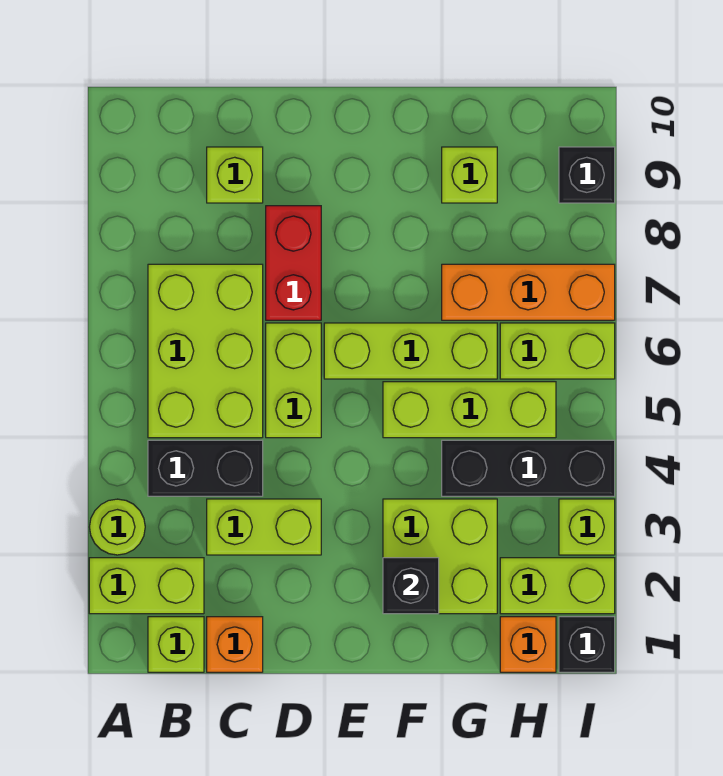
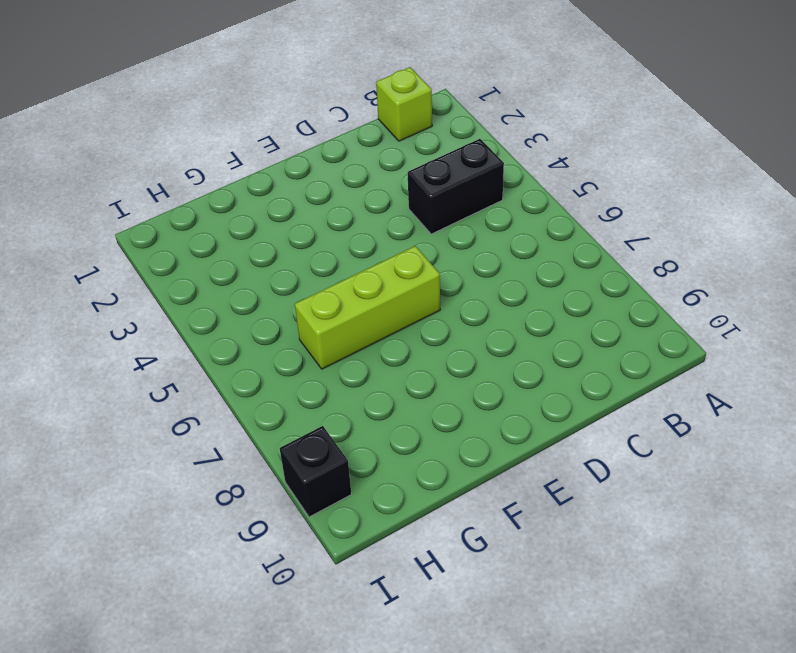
none -> lime 1x2 brick [89,558,204,614]
none -> lime 1x1 round brick [90,499,145,555]
none -> lime 2x3 brick [148,264,263,438]

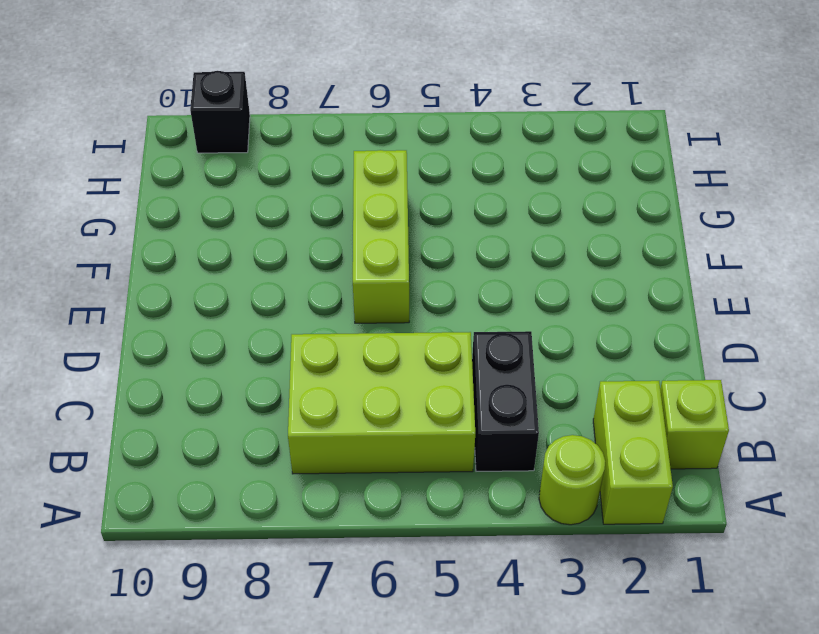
none -> orange 1x1 brick [207,617,263,672]
none -> lime 1x2 brick [207,499,321,555]
none -> lime 1x1 brick [207,147,263,203]

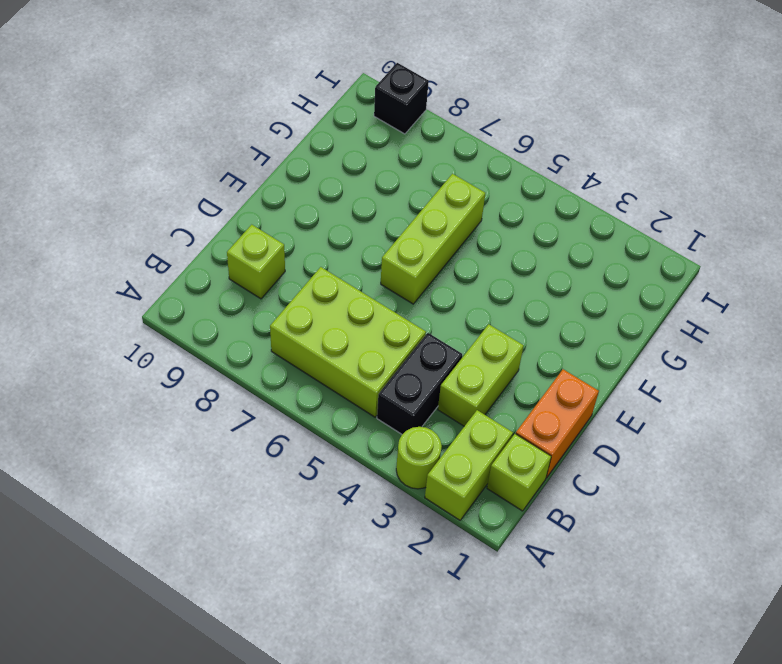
orange 1x2 brick [516,369,599,478] -> orange 1x1 brick [207,617,263,672]
none -> lime 1x2 brick [266,323,321,438]
none -> red 1x2 brick [266,206,321,320]
none -> lime 2x2 brick [383,499,497,614]

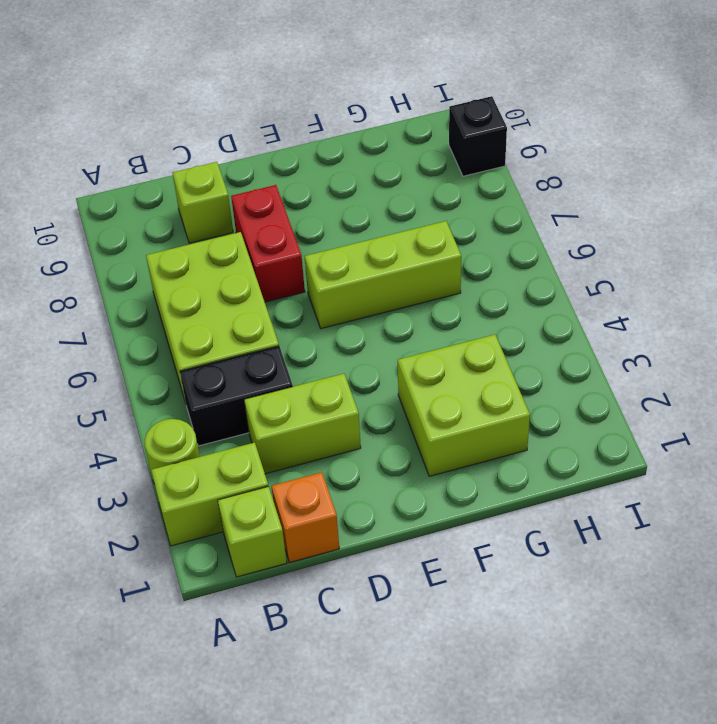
none -> lime 1x2 brick [266,323,321,438]
none -> lime 1x3 brick [383,382,556,438]
none -> black 1x3 brick [442,440,615,496]

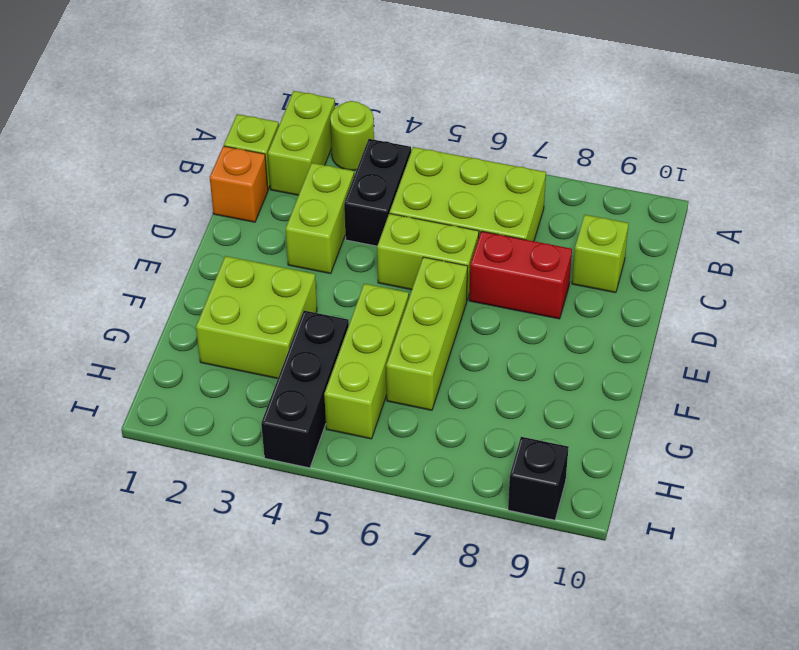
none -> orange 1x3 brick [442,264,615,320]
none -> lime 1x1 brick [442,147,497,203]
none -> orange 1x1 brick [500,617,556,672]

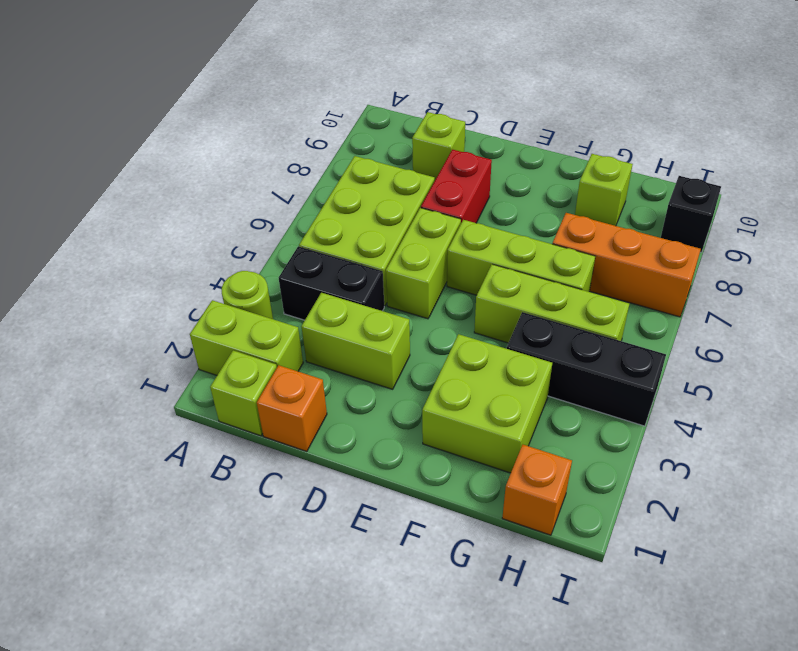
none -> lime 1x2 brick [500,558,615,614]
none -> lime 1x2 brick [500,323,615,379]
none -> black 1x1 brick [559,617,615,672]

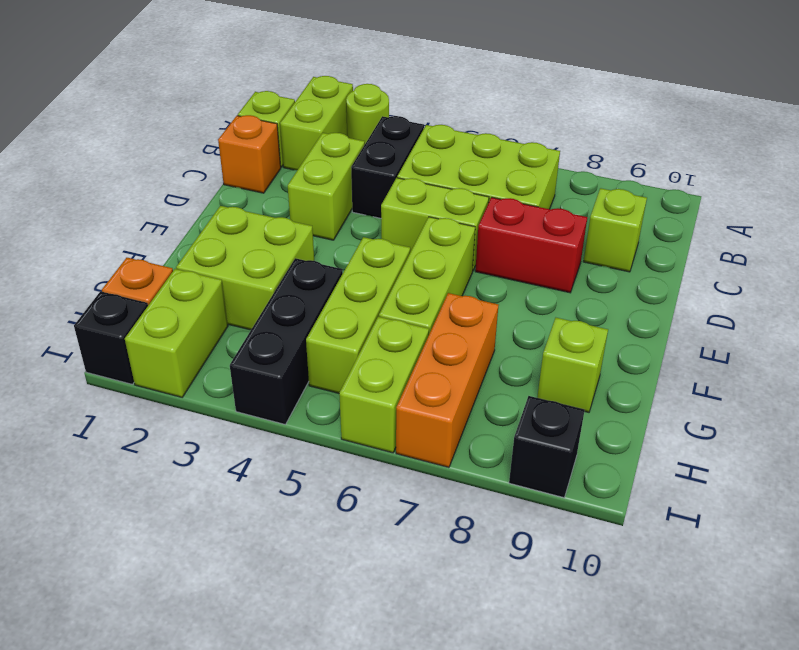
none -> lime 1x1 brick [559,499,615,555]
none -> black 1x1 brick [383,558,439,614]

